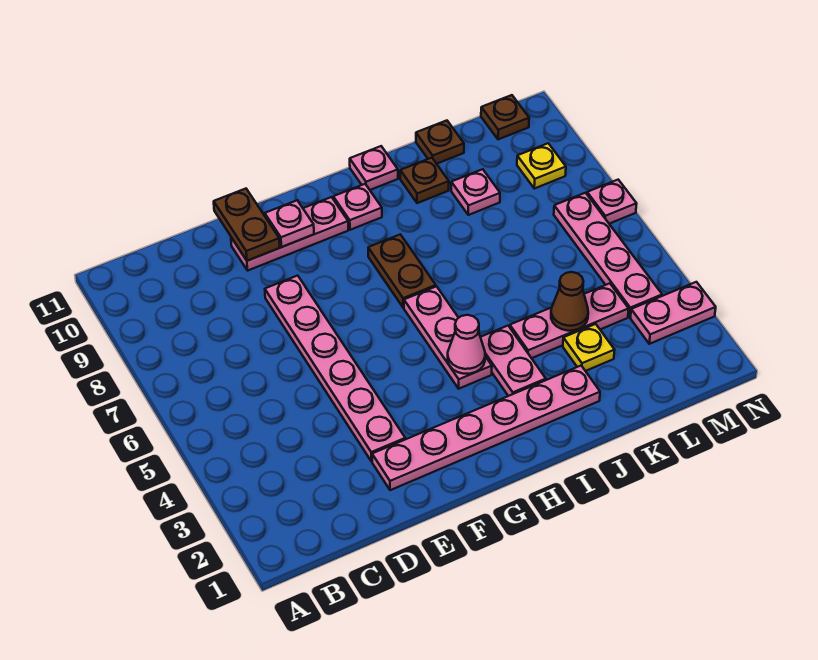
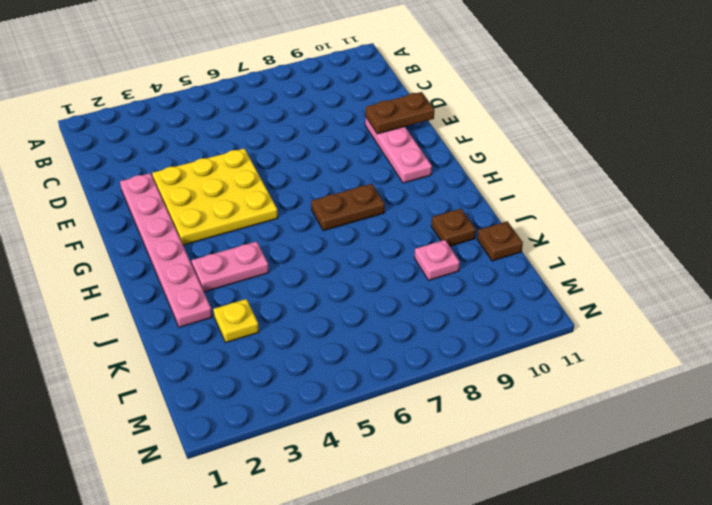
yellow 3x3 plate [152,148,278,245] -> pink 1x6 plate [265,276,405,461]
none -> pink 1x3 plate [404,286,492,389]
none -> pink 1x1 plate [333,184,382,230]
none -> pink 1x1 plate [350,146,398,190]

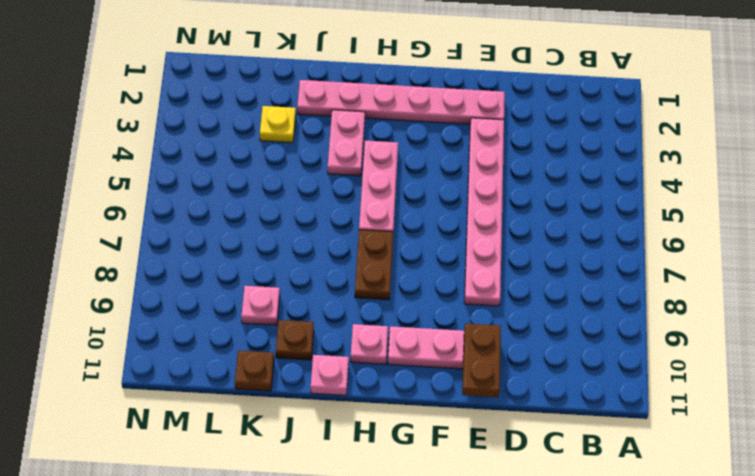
none -> pink 1x3 plate [510,283,629,358]
none -> pink 1x2 plate [630,282,716,344]
none -> pink 1x4 plate [554,193,662,317]

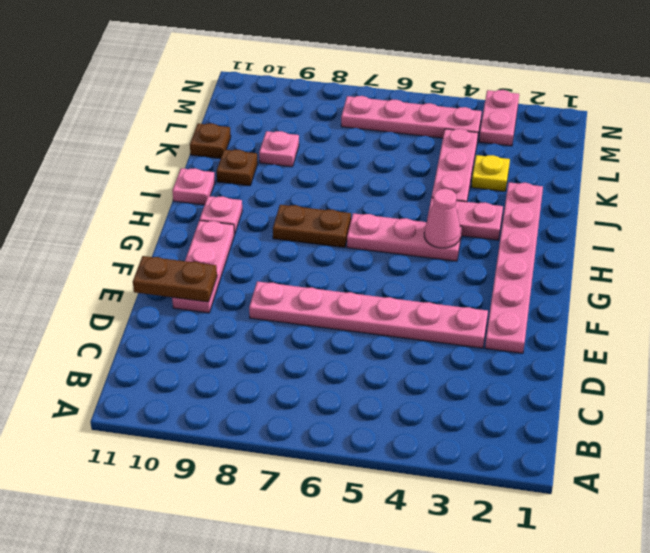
none -> yellow 1x1 plate [517,143,566,189]
none -> brown 1x1 plate [481,95,529,139]
none -> pink 1x1 plate [587,180,637,224]

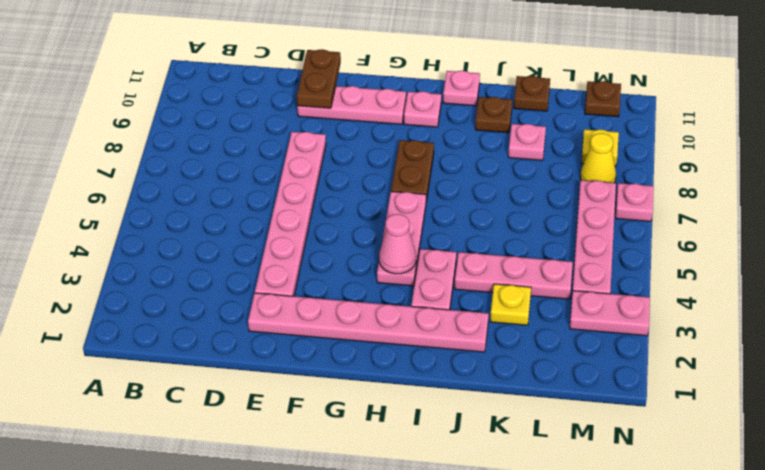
yellow 1x1 cone [580,133,616,183] -> none
none -> pink 1x1 plate [265,201,314,247]
none -> brown 1x1 cone [551,272,588,331]

